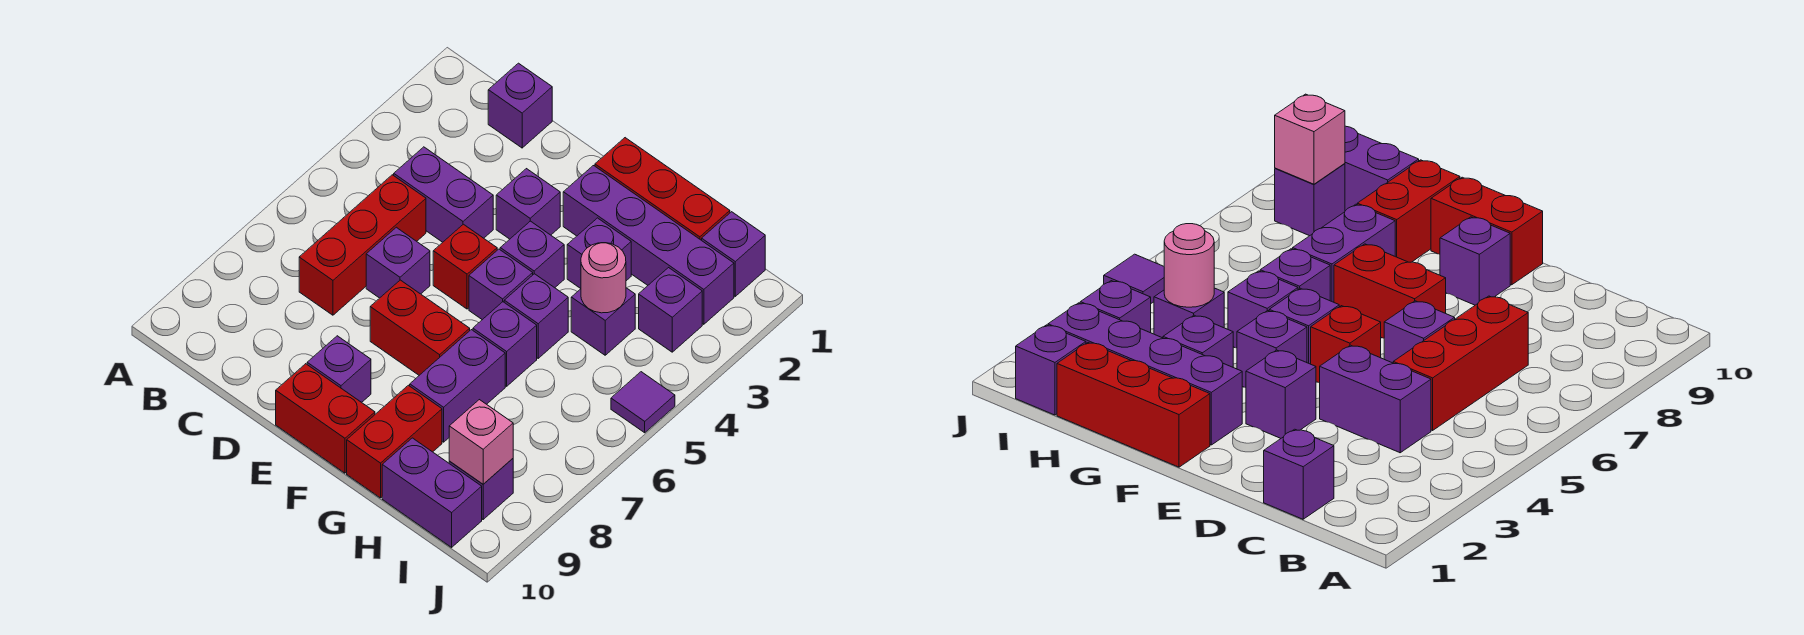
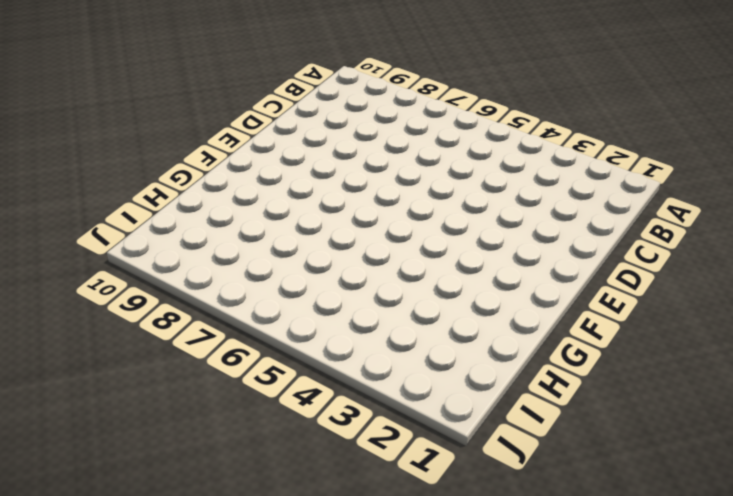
none -> purple 1x1 brick [488,63,552,148]
none -> purple 1x2 brick [394,147,493,242]
none -> red 1x3 brick [299,175,426,315]

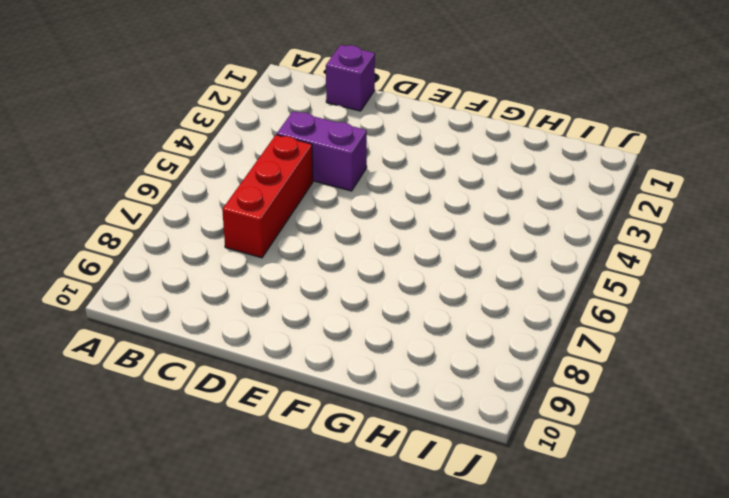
none -> purple 1x1 brick [366,227,430,298]
none -> purple 1x1 brick [496,169,560,239]
none -> red 1x1 brick [433,224,497,309]

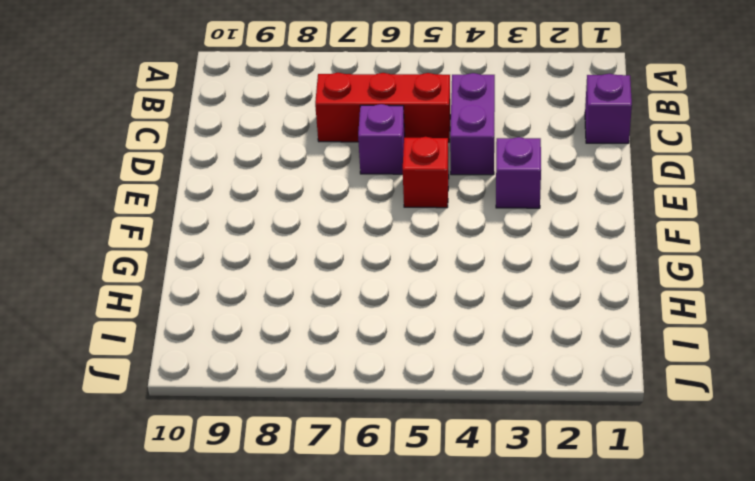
none -> red 1x2 brick [370,280,470,375]
none -> purple 1x1 brick [307,336,371,402]
none -> red 1x2 brick [276,364,375,473]

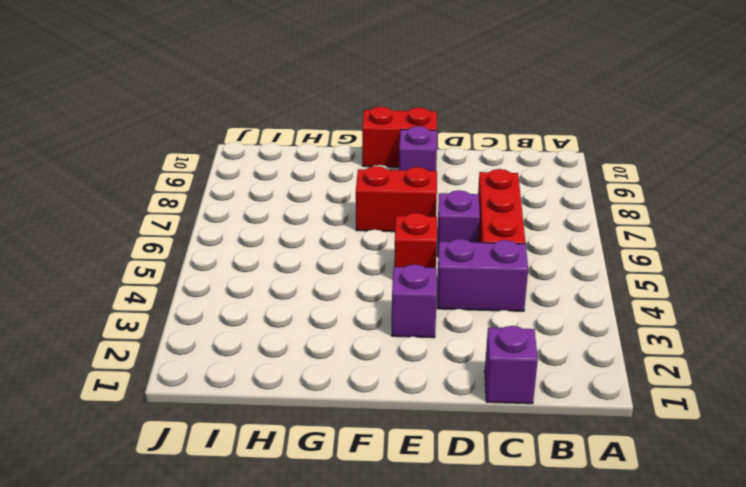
none -> red 1x3 brick [595,138,730,240]
none -> purple 1x4 brick [563,166,734,324]
none -> purple 1x1 brick [500,221,564,288]

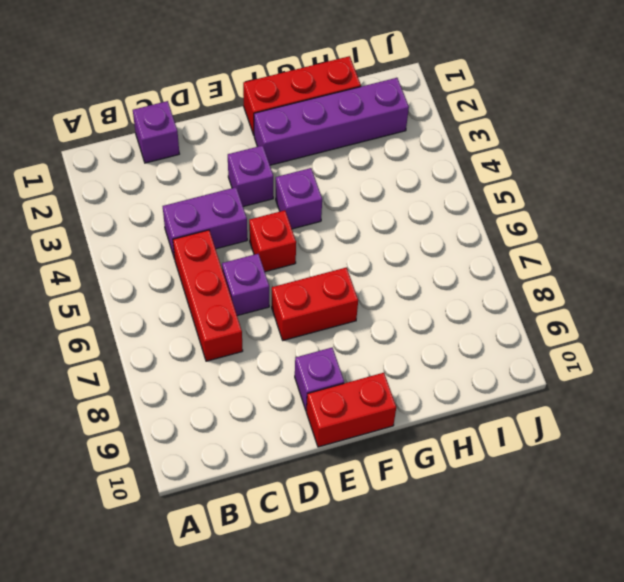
none -> purple 1x1 brick [469,249,533,320]
none -> purple 1x1 brick [567,218,631,288]
none -> purple 1x1 brick [504,274,568,358]

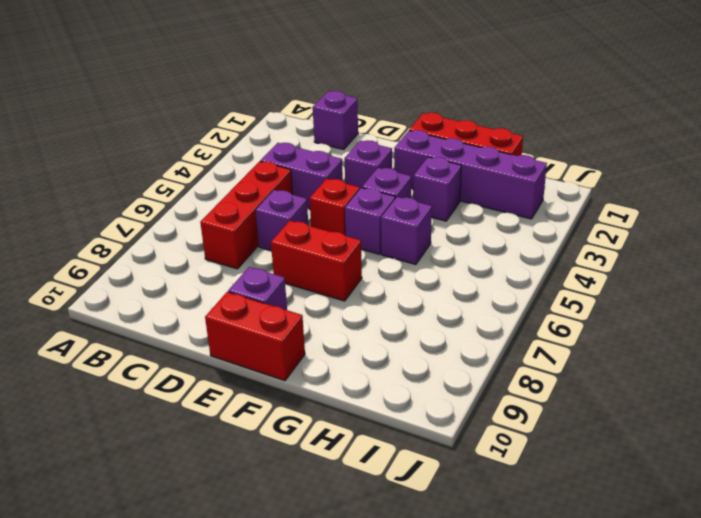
none -> purple 1x1 brick [473,302,537,386]
none -> purple 1x2 brick [410,330,505,442]
none -> red 1x2 brick [347,385,442,498]

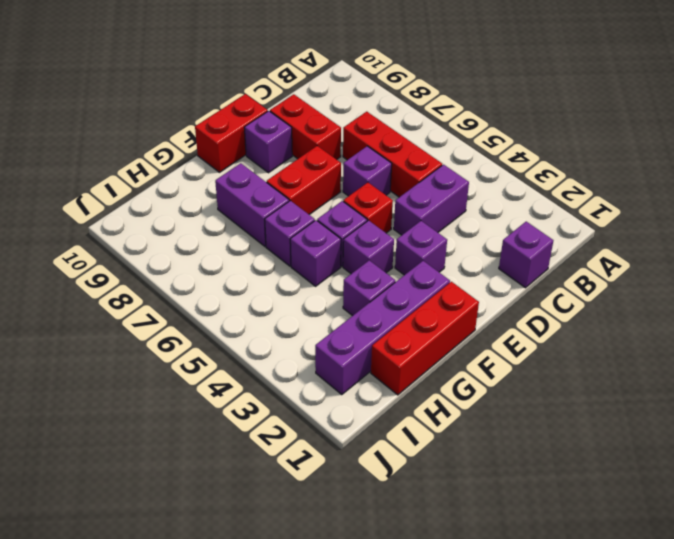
red 1x2 brick [270,94,341,160] -> red 1x2 brick moved to [347,385,442,498]
none -> purple 1x1 brick [571,288,635,355]
none -> purple 1x2 brick [382,438,482,547]
none -> purple 1x1 brick [702,212,765,296]

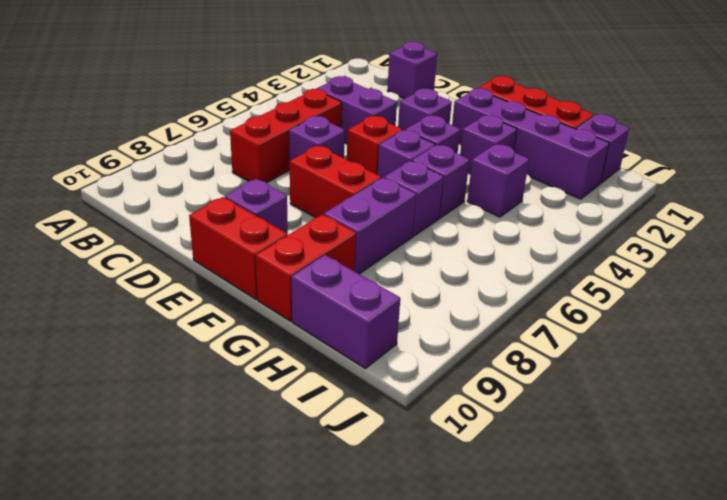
none -> purple 1x1 brick [639,268,702,352]
none -> purple 1x1 brick [449,459,513,519]
none -> purple 1x1 tile [611,372,675,433]

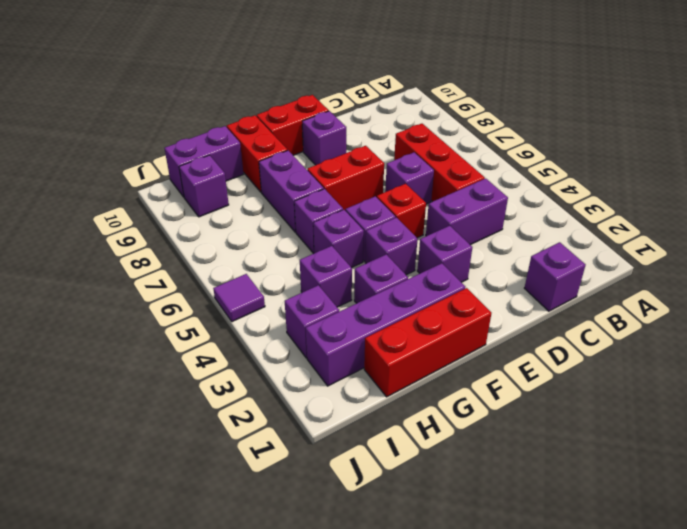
none -> purple 1x1 brick [702,212,765,296]
none -> pink 1x1 round brick [581,243,626,313]
none -> pink 1x1 brick [449,400,513,484]

